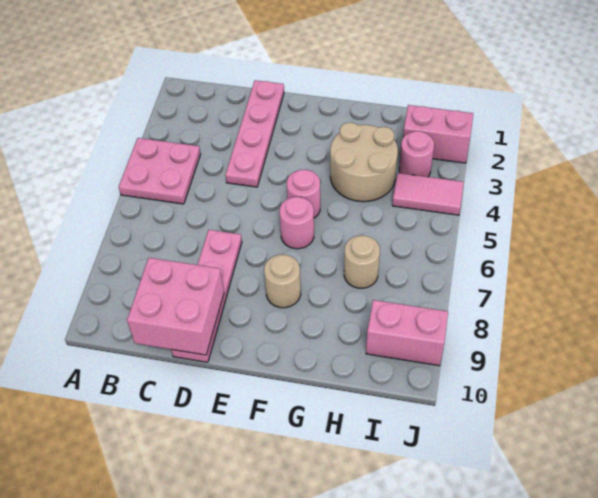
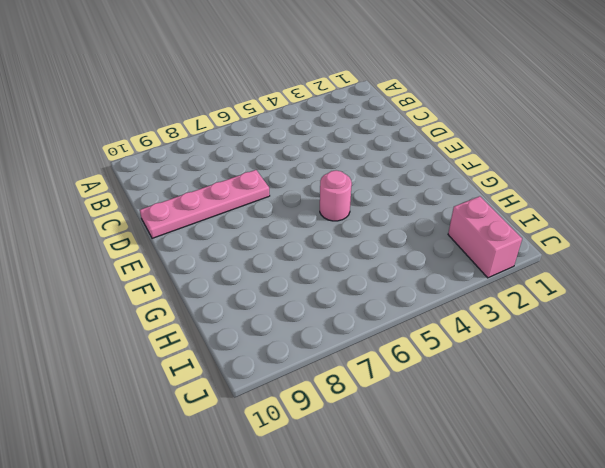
none -> pink 2x2 plate [119,138,201,204]
none -> pink 1x4 plate [225,80,284,187]
none -> pink 1x1 round brick [280,197,314,249]

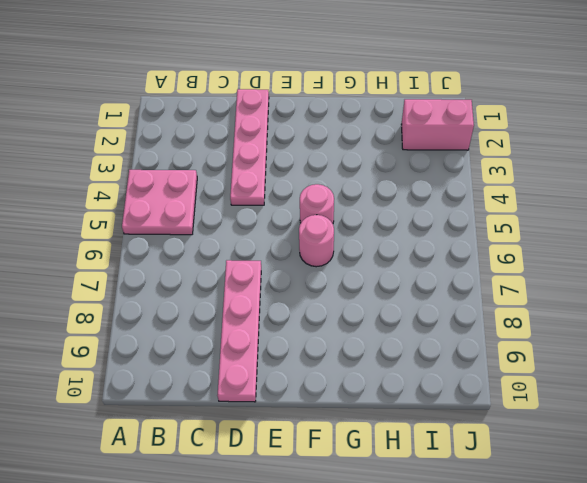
none -> tan 1x1 round brick [264,255,301,308]
none -> tan 2x2 round brick [330,122,398,202]
none -> tan 1x1 round brick [344,235,380,288]

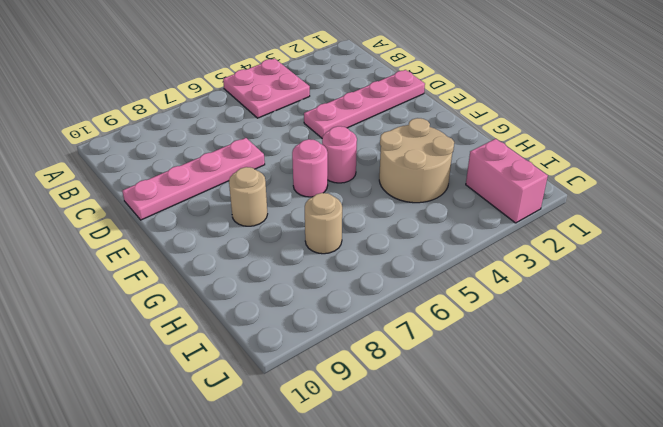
none -> pink 1x1 round brick [399,131,434,177]
none -> pink 1x2 tile [392,173,464,215]
none -> pink 1x2 brick [366,300,448,366]

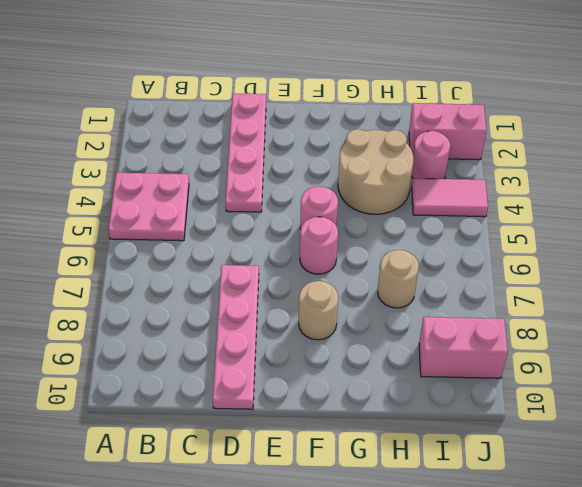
none -> pink 2x2 brick [127,258,224,355]

